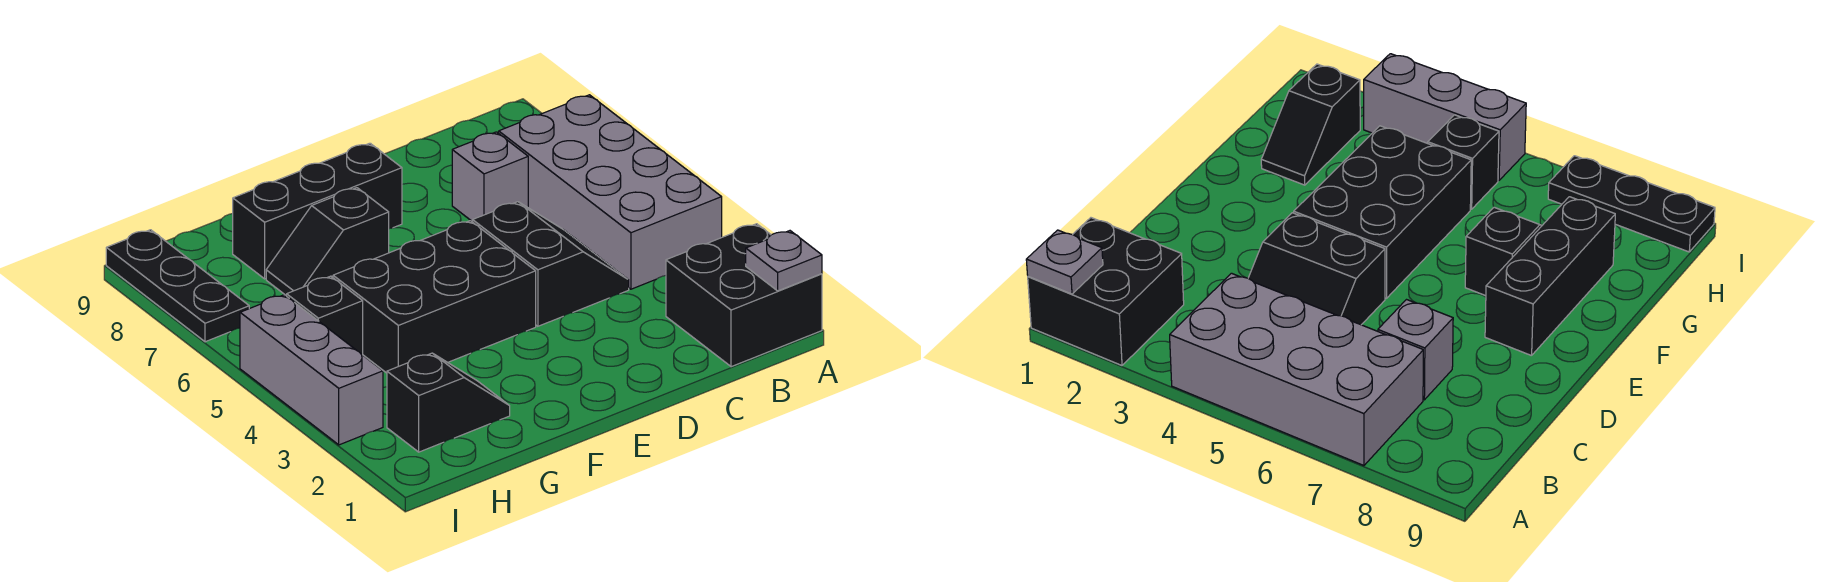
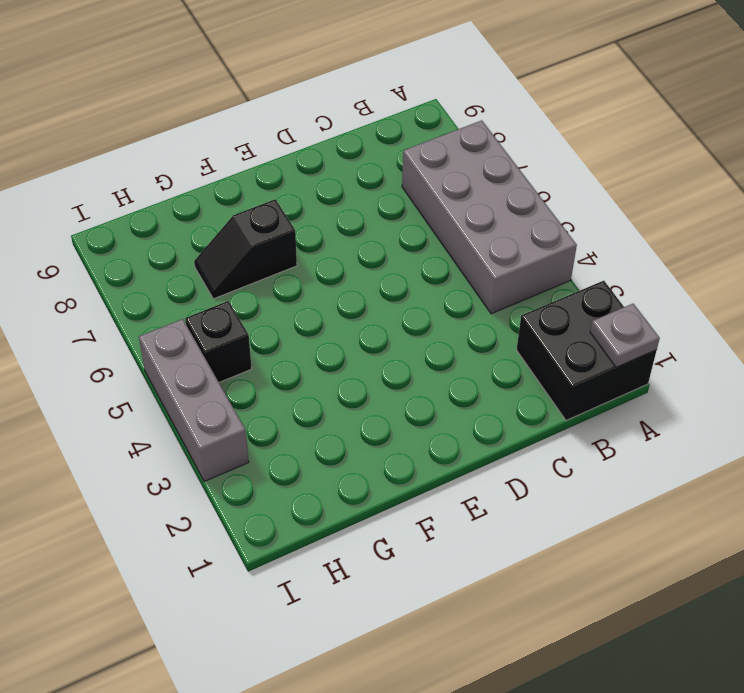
none -> black 2x2 slope [473,202,629,326]
none -> grey 1x1 brick [452,132,528,222]
none -> black 2x3 brick [333,221,536,373]

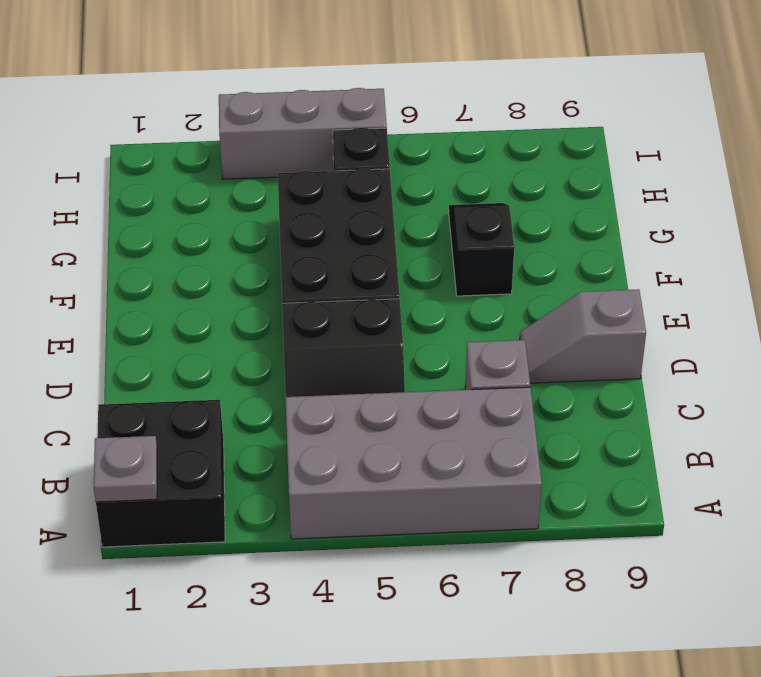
grey 1x2 slope [520,289,646,383] -> none
none -> black 1x3 brick [233,143,402,279]
none -> black 1x2 slope [387,353,510,452]
none -> black 1x3 plate [106,230,249,342]

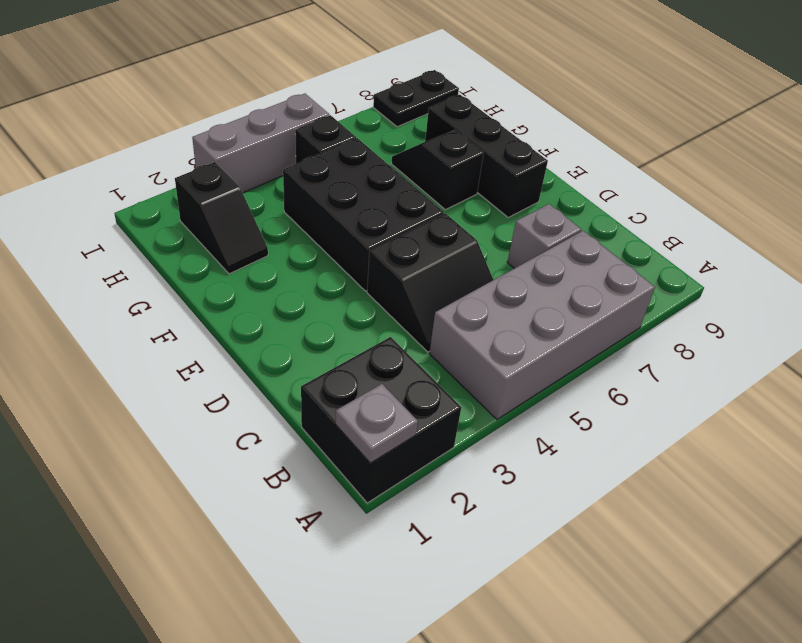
black 1x2 plate [373,70,459,127] -> black 1x3 plate [106,230,249,342]

